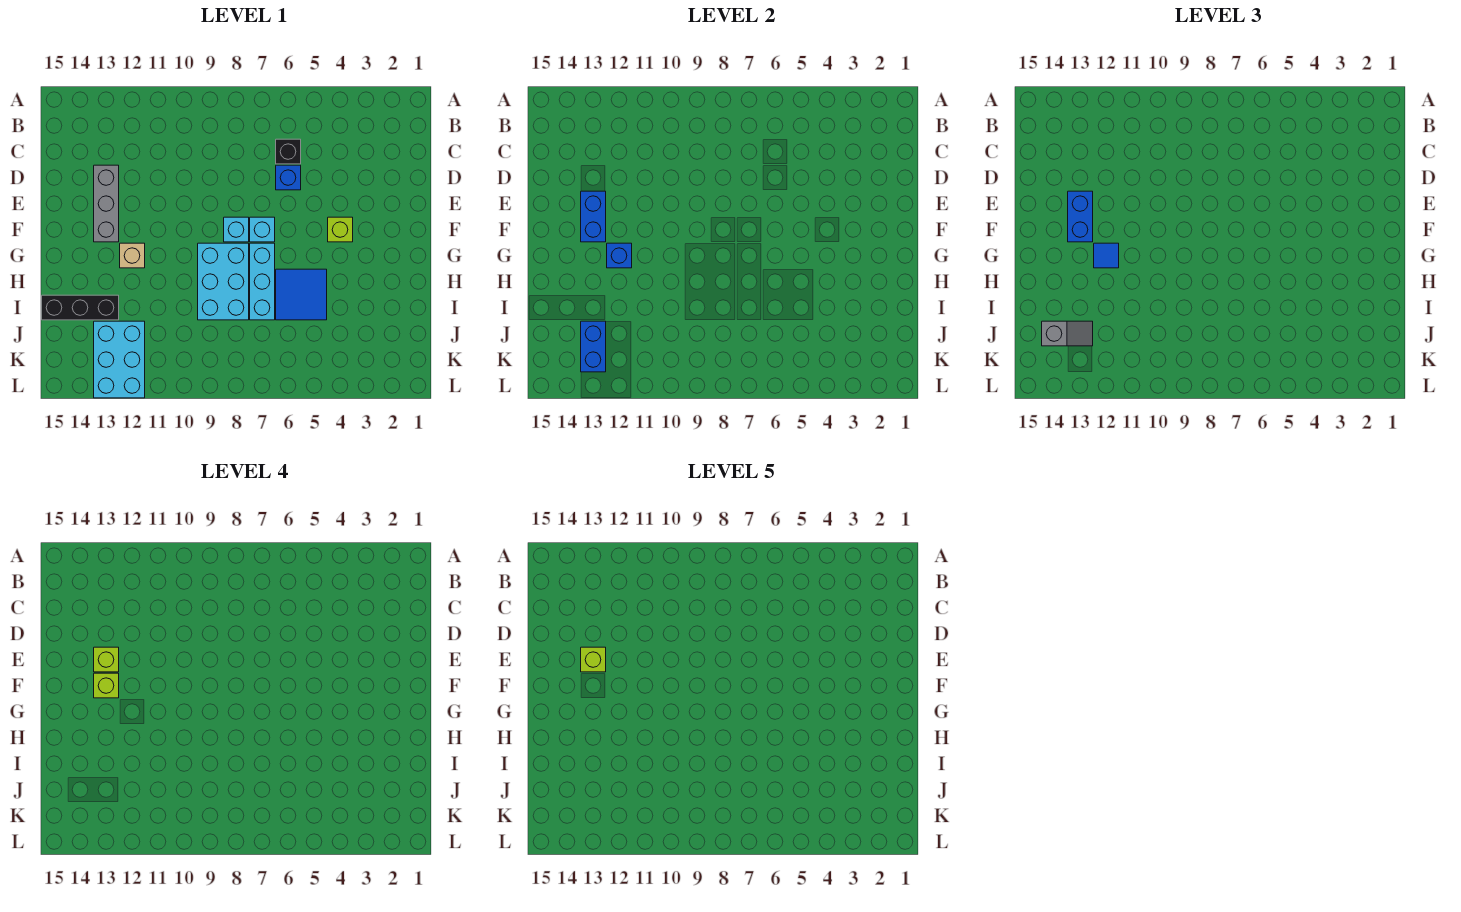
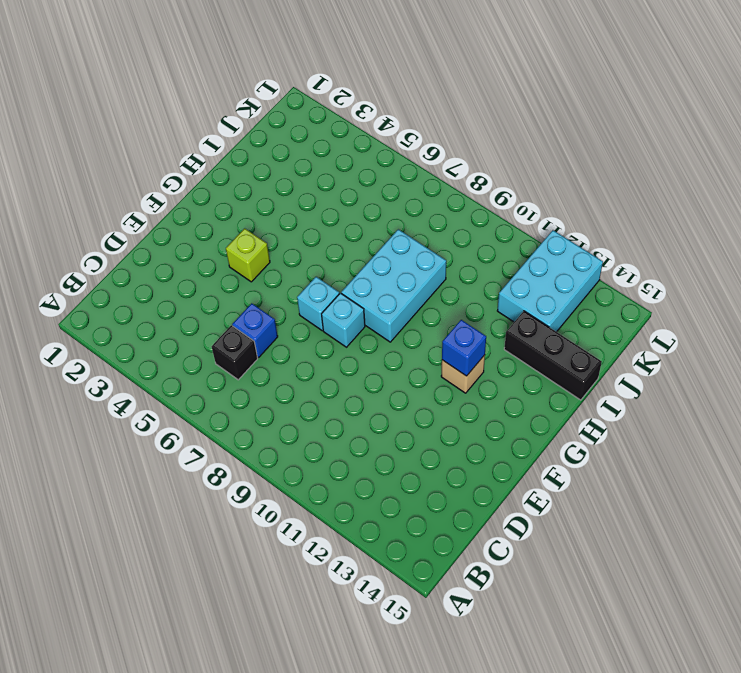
none -> grey 1x3 brick [94,165,119,242]
none -> cyan 1x3 brick [250,243,275,320]
none -> blue 2x2 tile [276,269,327,320]

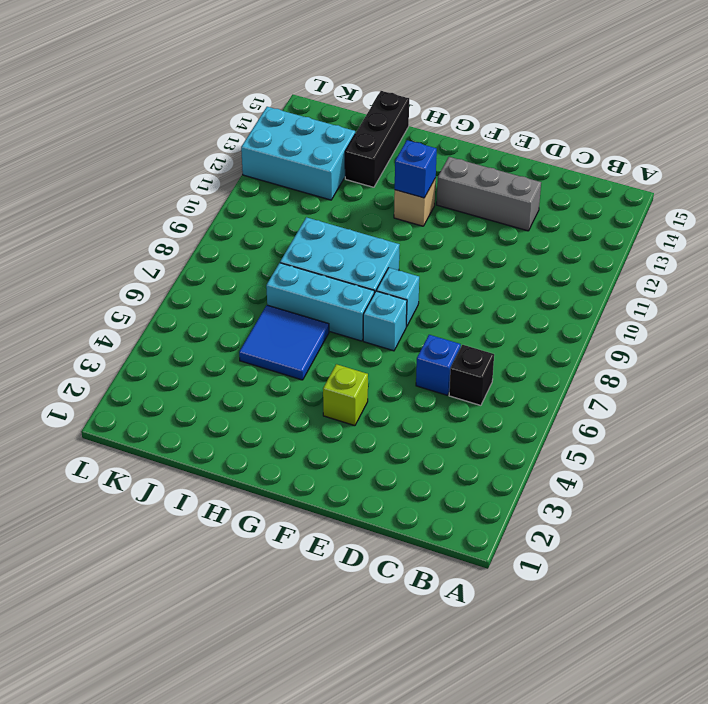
none -> blue 1x2 brick [581,191,606,242]
none -> blue 1x2 brick [581,321,606,372]
none -> blue 1x2 brick [1068,191,1093,242]

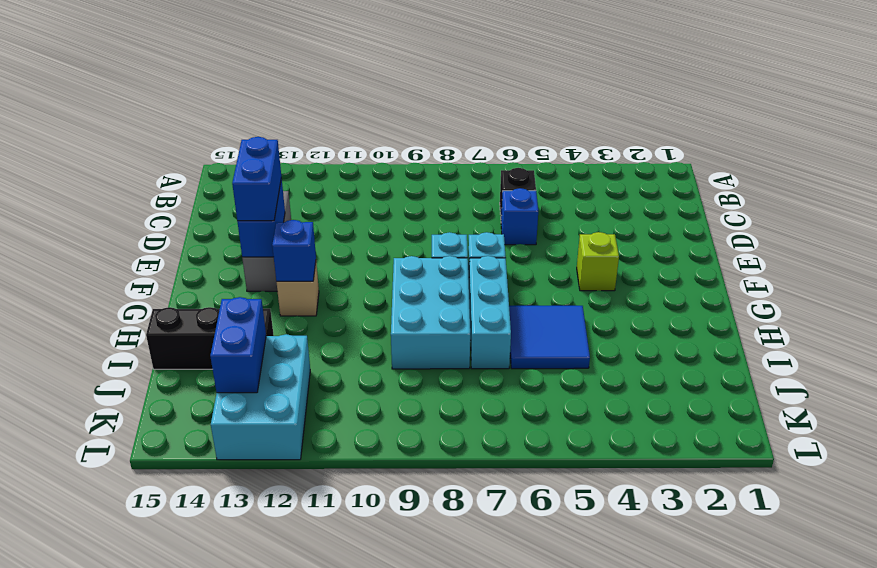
none -> blue 1x1 tile [1094,243,1119,268]
none -> grey 1x2 slope [1042,321,1093,346]
none -> lime 1x1 brick [94,647,119,672]

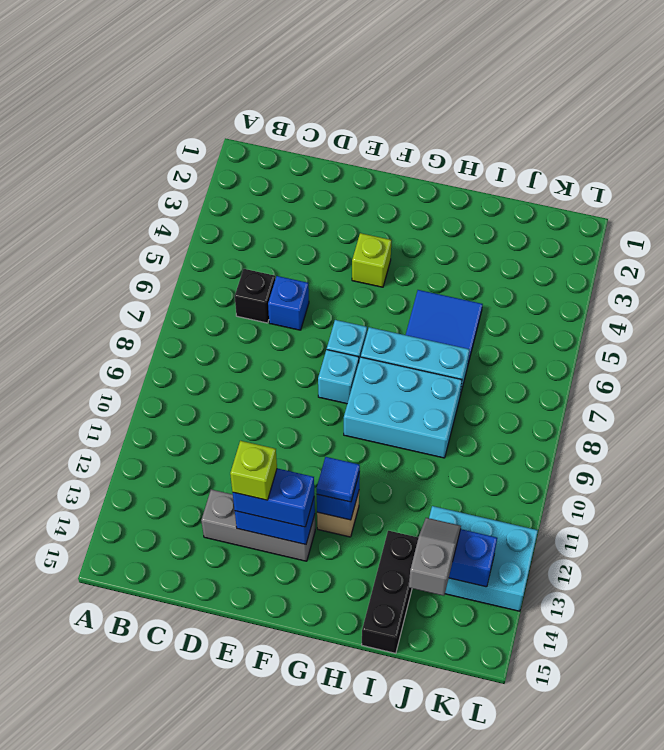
none -> lime 1x1 brick [94,673,119,698]
none -> lime 1x1 brick [581,647,606,672]

